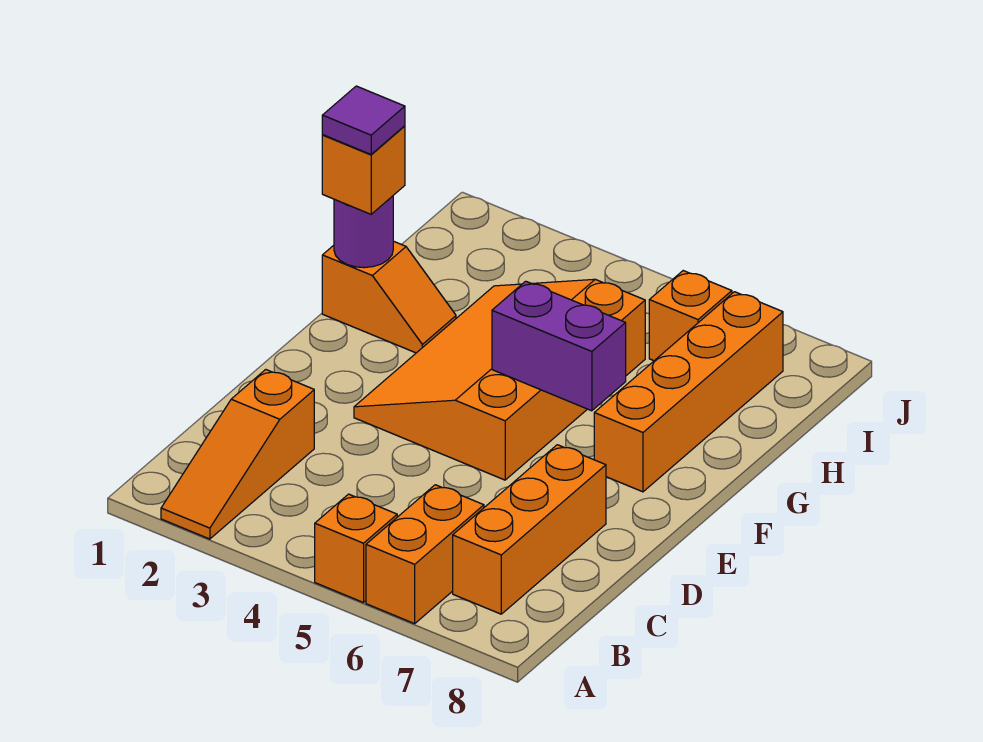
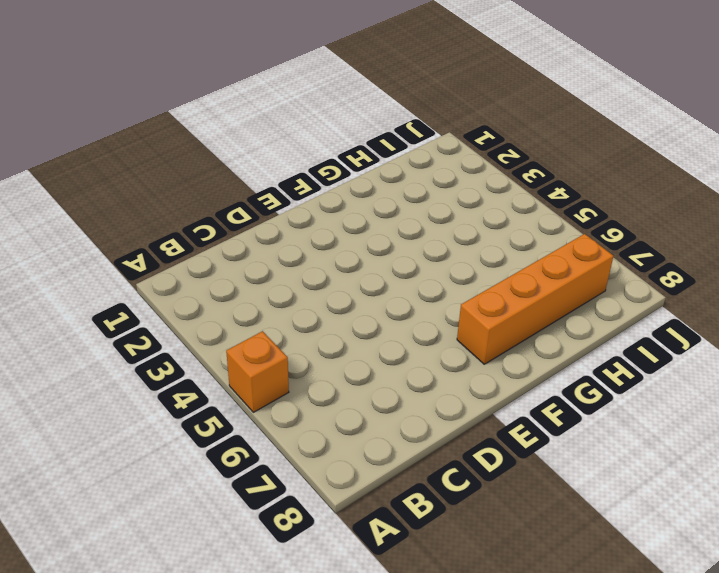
none -> orange 1x3 slope [161,370,314,539]
none -> orange 1x2 brick [366,485,484,624]
none -> orange 1x3 brick [453,445,606,614]

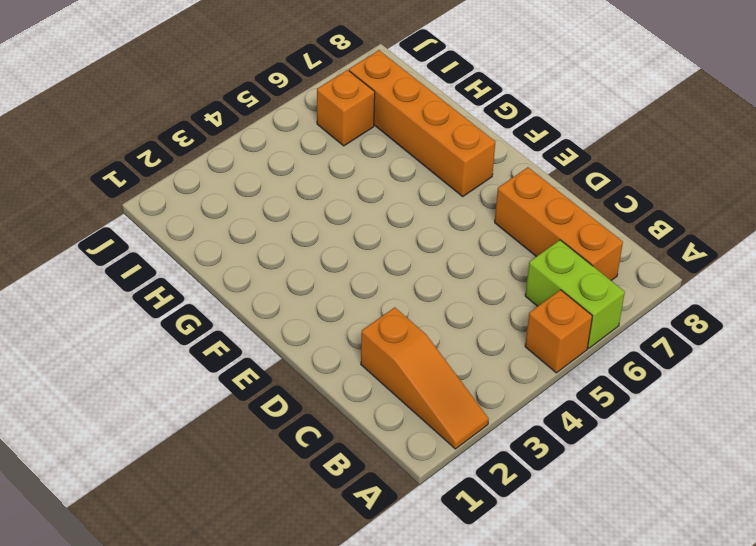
lime 1x2 brick [525,240,625,348] -> orange 1x2 brick [366,485,484,624]
none -> orange 3x4 slope [354,279,645,480]
none -> orange 1x2 slope [322,241,456,353]
none -> purple 1x2 brick [492,281,626,411]

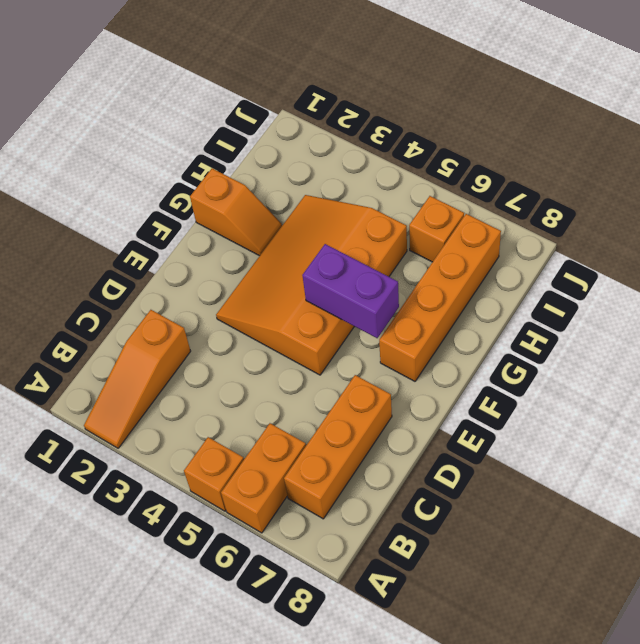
none -> purple 1x1 round brick [334,196,393,268]
none -> orange 1x1 brick [322,126,405,214]
none -> purple 1x1 tile [322,86,405,154]

